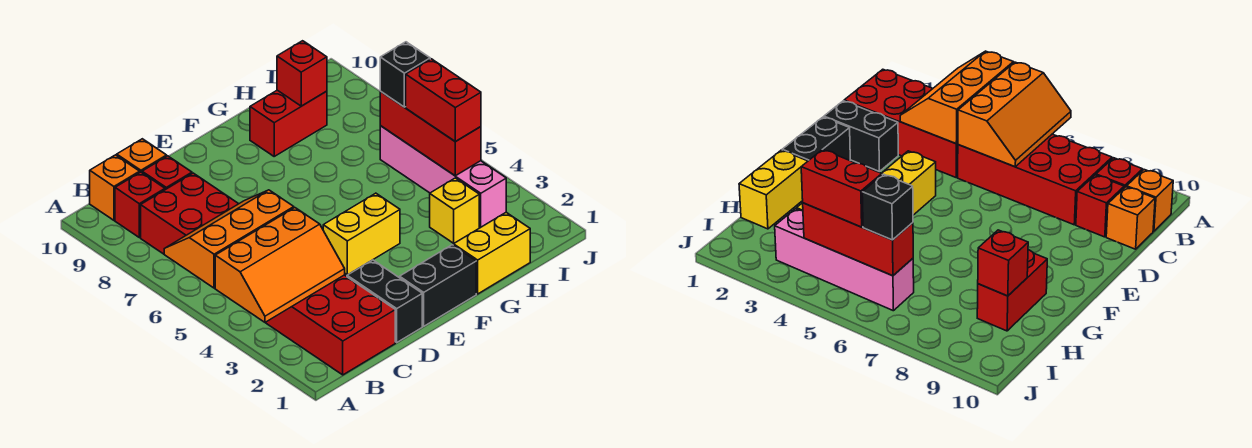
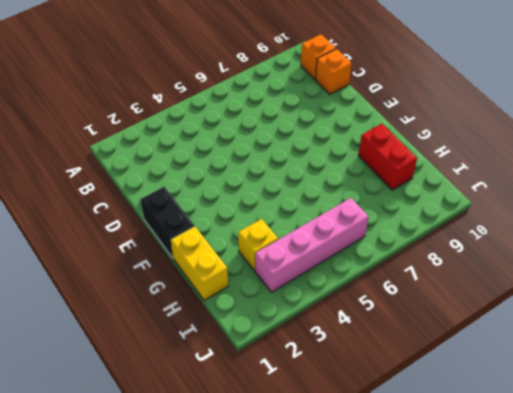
none -> red 2x4 brick [265,275,395,375]
none -> red 2x4 brick [141,173,238,254]
none -> red 1x1 brick [115,172,165,237]

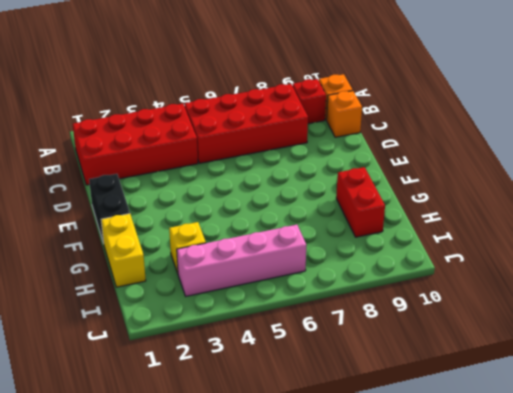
none -> red 1x1 brick [142,156,192,190]
none -> black 1x2 brick [347,260,422,342]
none -> yellow 1x2 brick [323,193,400,275]

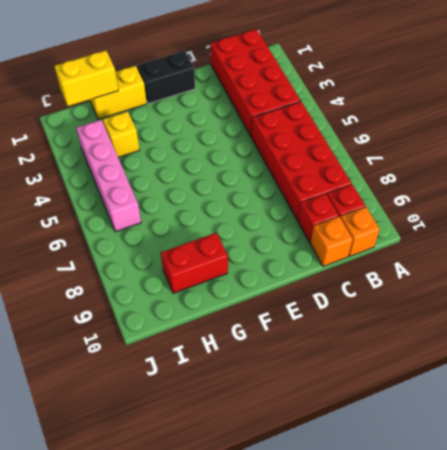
yellow 1x2 brick [54,51,118,106] -> yellow 1x2 brick moved to [323,193,400,275]
none -> black 1x2 brick [347,260,422,342]
none -> orange 2x3 slope [215,208,345,322]
none -> orange 2x3 slope [164,190,294,288]

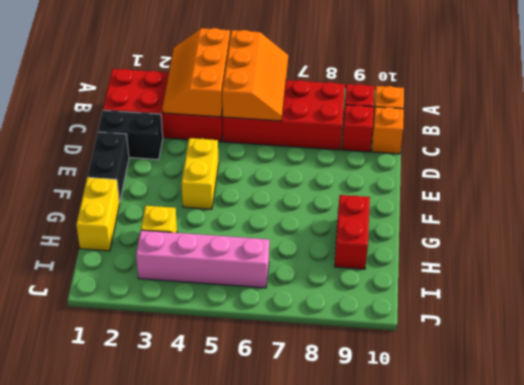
none -> red 1x1 brick [277,41,327,106]
none -> red 1x3 brick [380,91,481,176]
none -> red 1x2 brick [406,59,481,142]

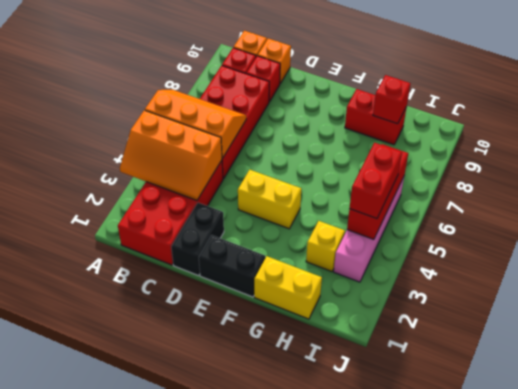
none -> black 1x1 brick [380,42,430,107]

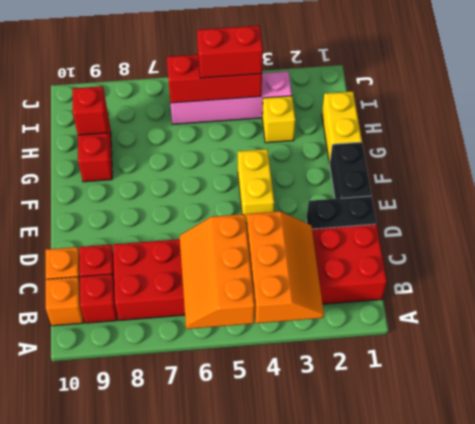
none -> black 1x1 brick [380,42,430,107]

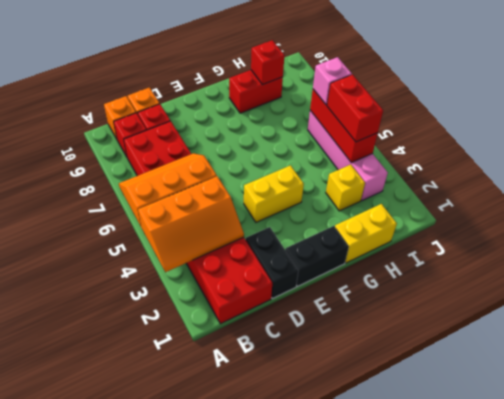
pink 1x1 brick [313,57,352,105] -> black 1x1 brick [380,42,430,107]

